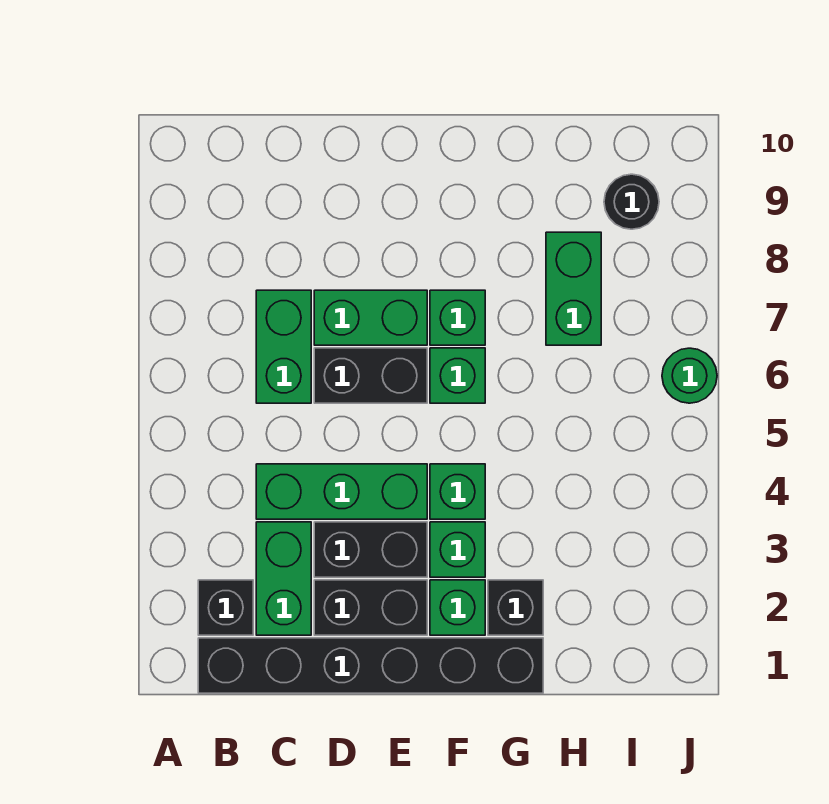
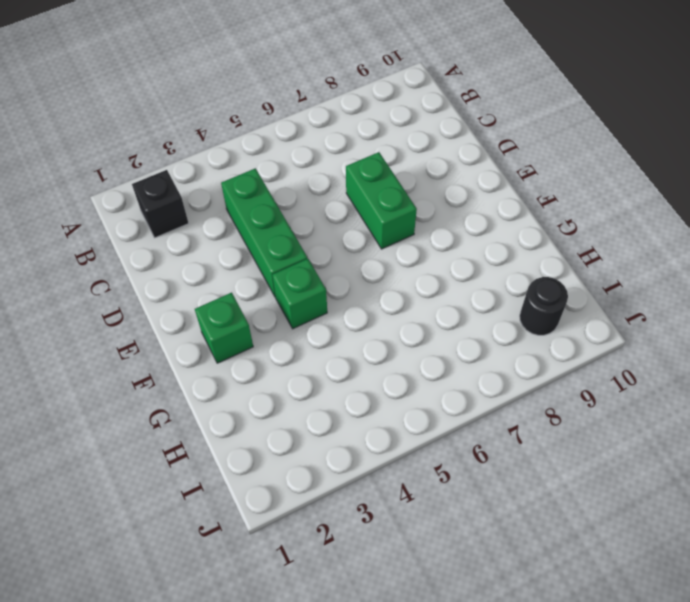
none -> black 1x6 brick [198,638,543,693]
none -> green 1x2 brick [256,522,311,635]
none -> green 1x2 brick [256,290,311,403]

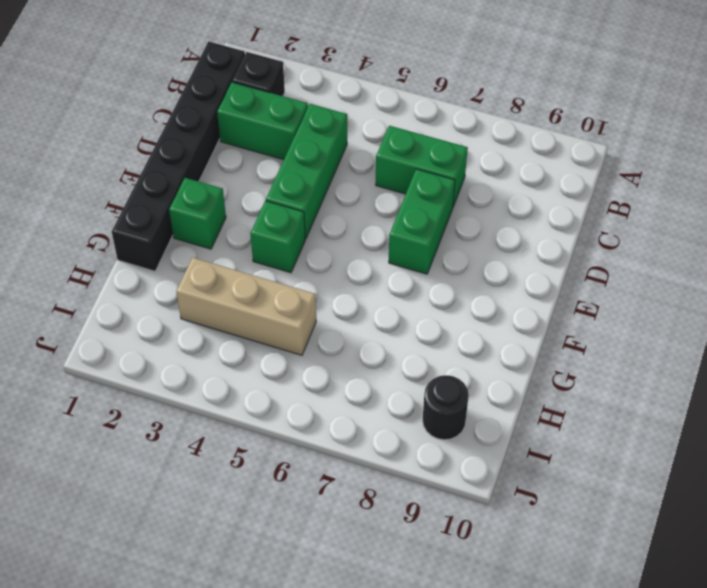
tan 1x3 brick [176,258,316,355] -> none
none -> black 1x2 brick [314,580,427,635]
none -> black 1x2 brick [314,522,427,577]
none -> black 1x2 brick [314,348,427,403]

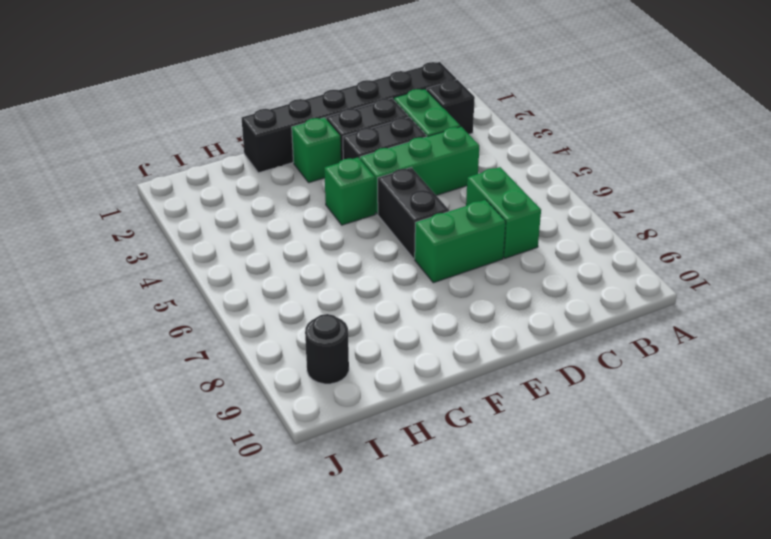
black 1x2 brick [378,168,449,259] -> black 1x2 brick turned to [314,348,427,403]
none -> green 1x1 brick [430,522,485,577]
none -> green 1x1 brick [430,348,485,403]
none -> green 1x1 brick [430,290,485,345]

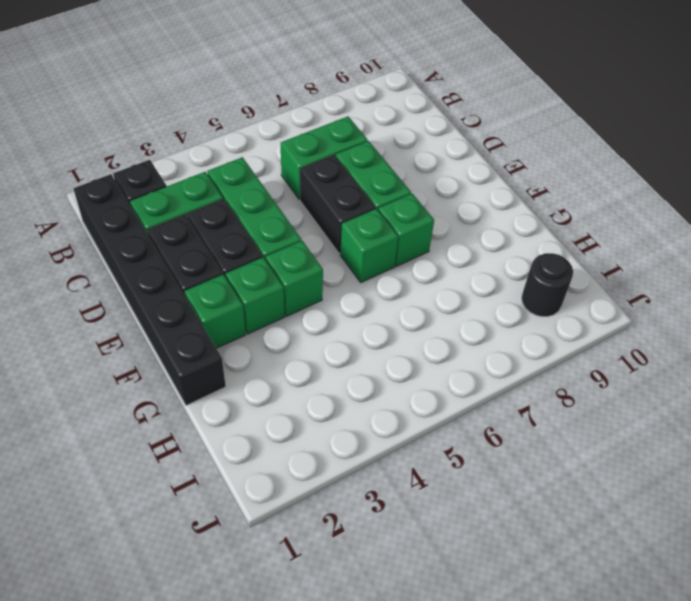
none -> black 1x1 brick [488,580,543,635]
none -> green 1x2 brick [546,232,601,345]
none -> green 1x1 round brick [662,348,717,403]

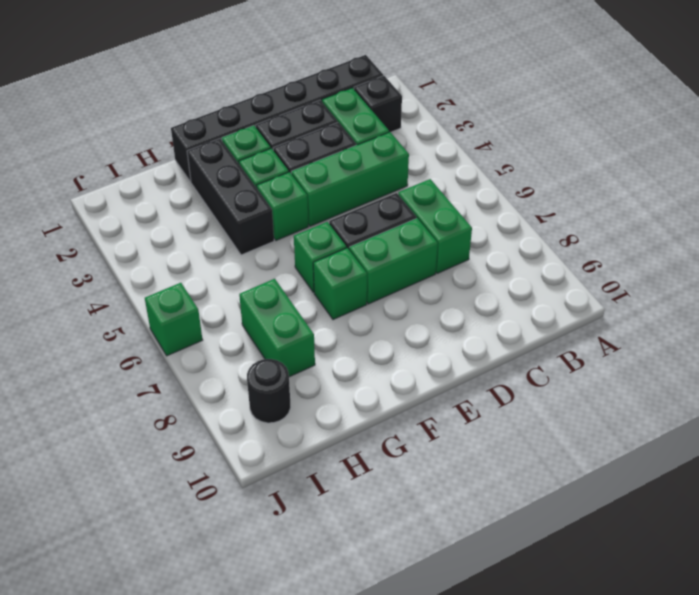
black 1x3 brick [187,138,274,255] -> black 1x1 brick [488,580,543,635]
green 1x1 brick [145,283,202,356] -> green 1x1 round brick [662,348,717,403]

